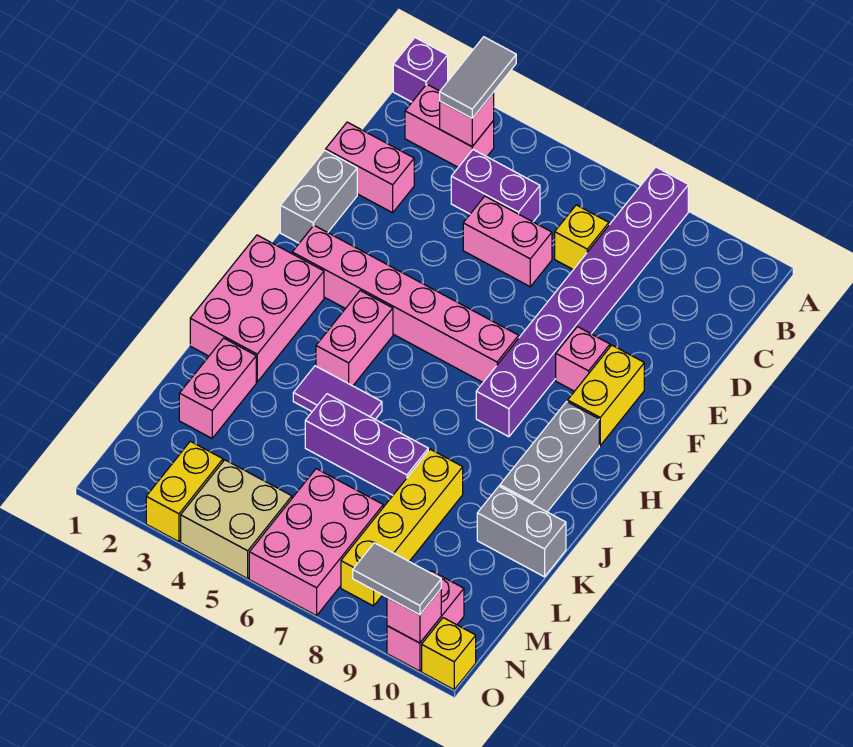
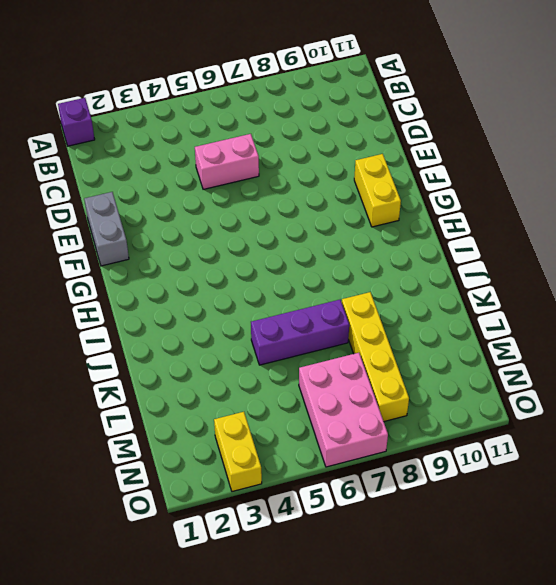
none -> purple 1x8 brick [476,167,688,437]
none -> pink 1x2 brick [405,84,494,167]
none -> purple 1x2 brick [451,150,540,222]

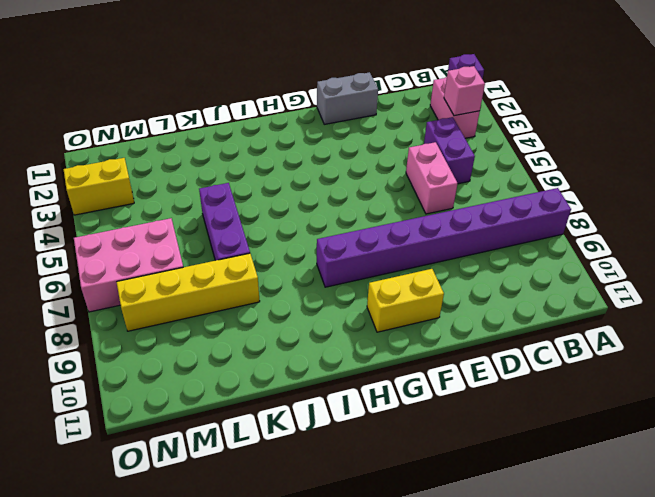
none -> yellow 1x1 brick [555,205,609,270]
none -> pink 1x2 brick [326,122,414,213]
none -> pink 1x1 brick [556,327,610,391]

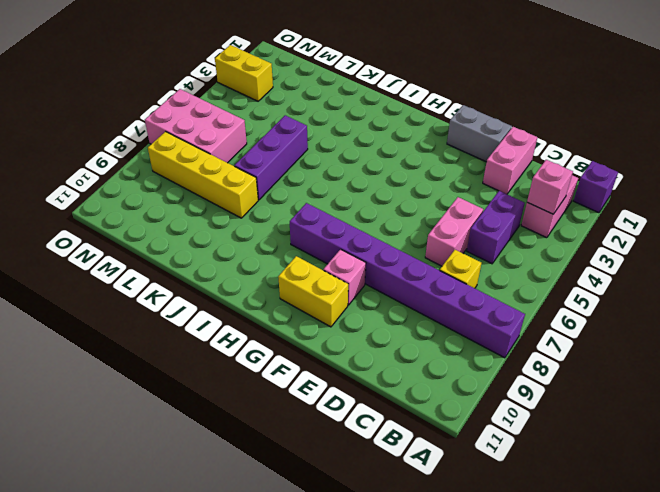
none -> pink 1x6 brick [292,226,519,382]
none -> pink 2x3 brick [190,235,324,382]
none -> pink 1x2 brick [316,291,393,386]

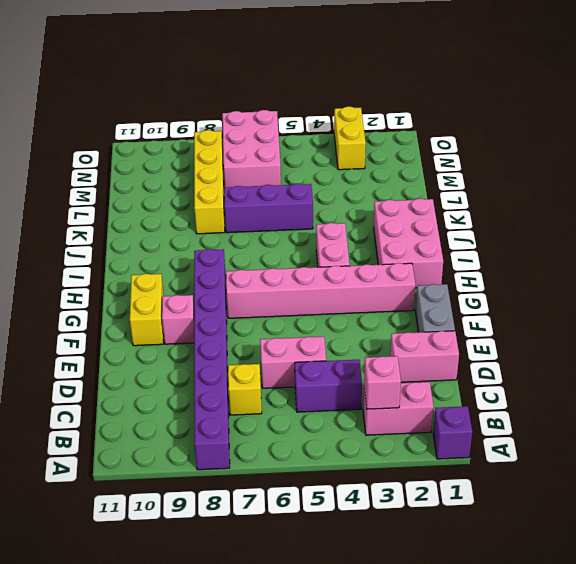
none -> grey 1x3 brick [500,402,599,512]
none -> purple 1x2 tile [293,366,382,419]
none -> pink 1x2 brick [179,338,256,438]

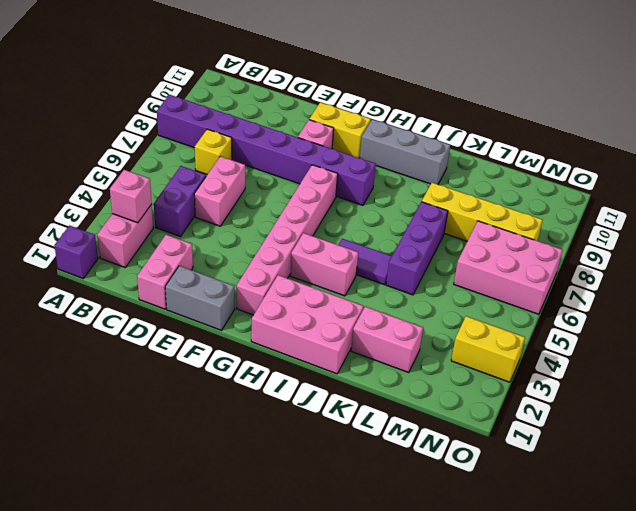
purple 1x2 tile [338,239,392,285] -> purple 1x2 tile turned to [293,366,382,419]
none -> grey 1x2 brick [477,486,566,577]
none -> tan 2x2 brick [181,460,292,579]
none -> pink 1x2 brick [387,571,464,671]

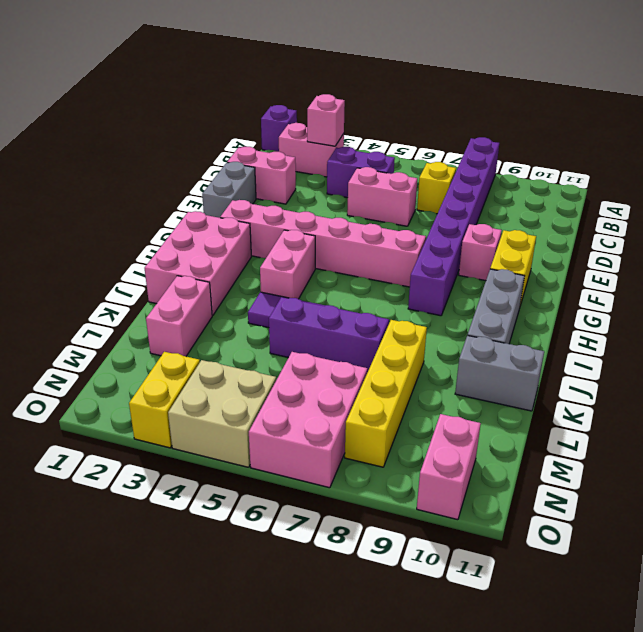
none -> yellow 1x1 brick [422,618,476,690]
none -> pink 1x1 brick [387,589,441,643]
none -> grey 1x2 tile [440,37,516,118]

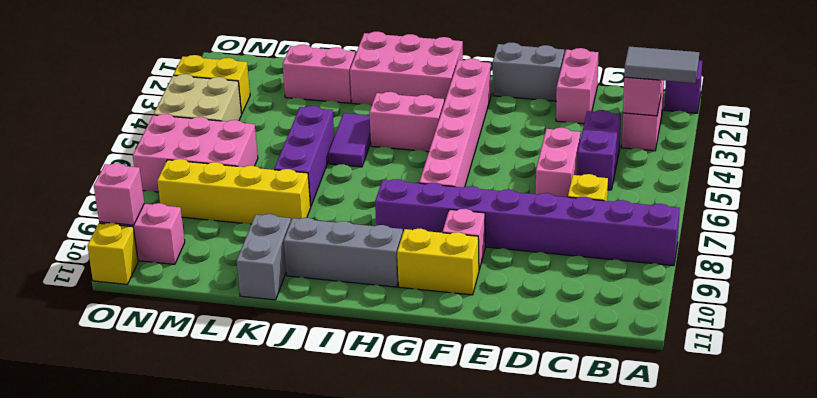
none -> grey 1x2 tile [353,543,441,615]

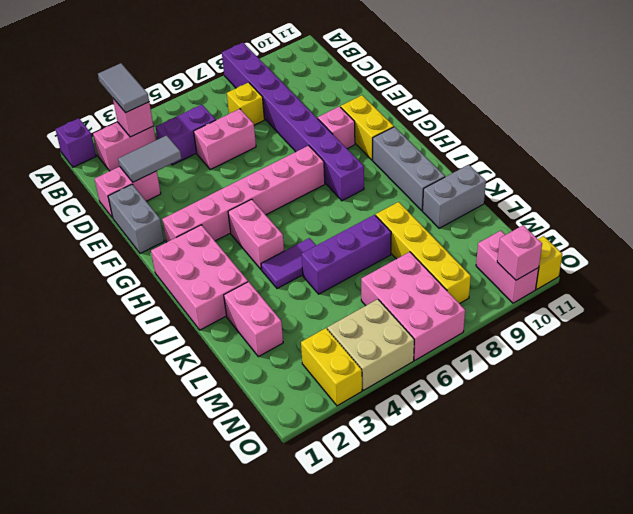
grey 1x2 tile [118,135,181,182] -> grey 1x2 tile moved to [353,543,441,615]

